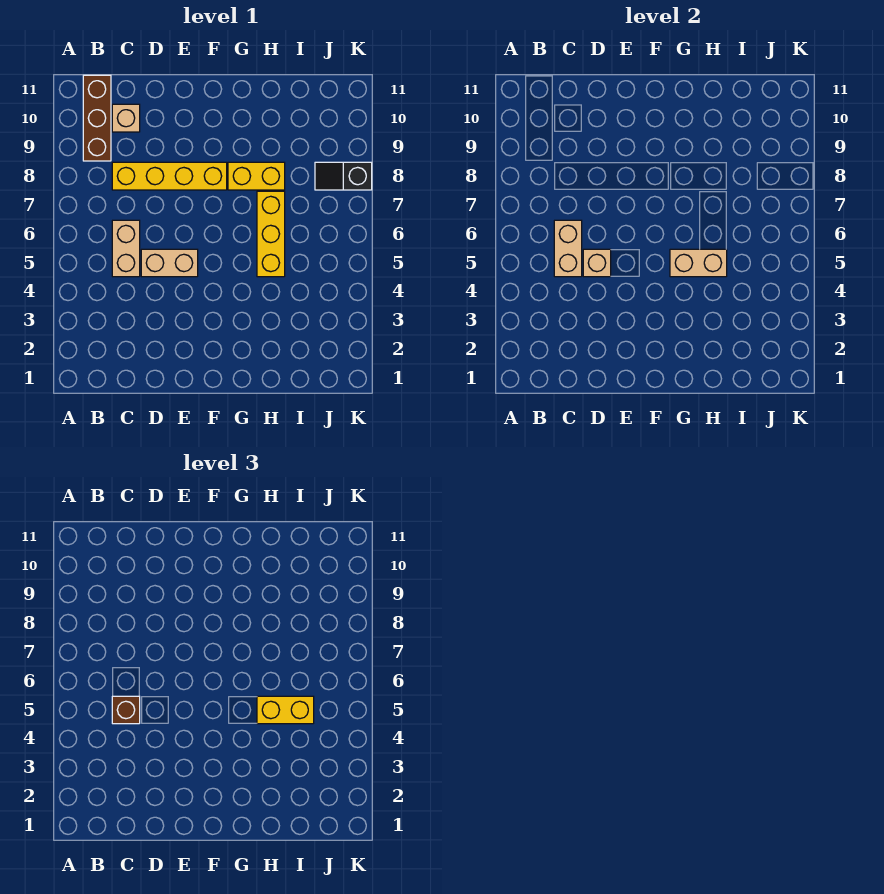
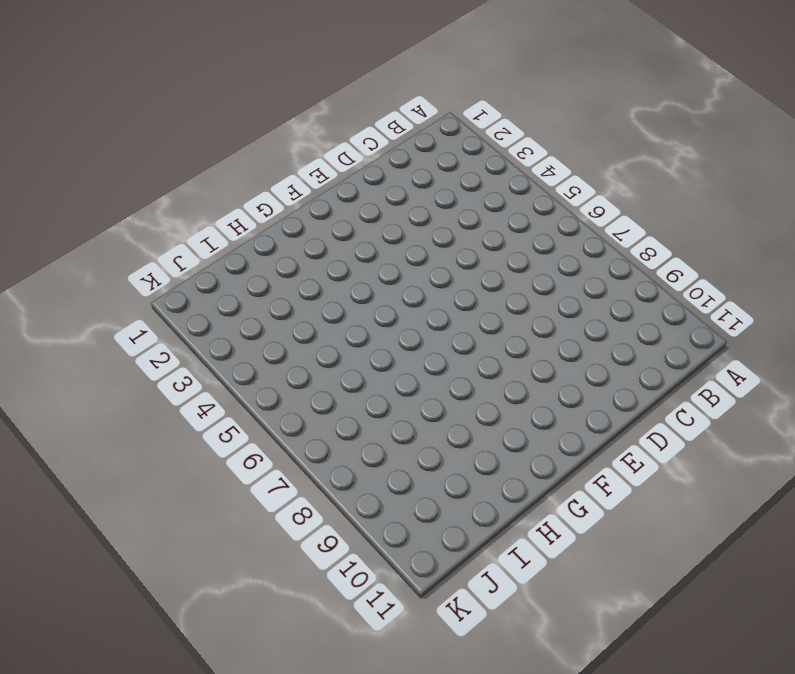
none -> brown 1x3 brick [83,75,111,161]
none -> tan 1x2 brick [112,220,140,277]
none -> yellow 1x4 brick [112,162,227,190]

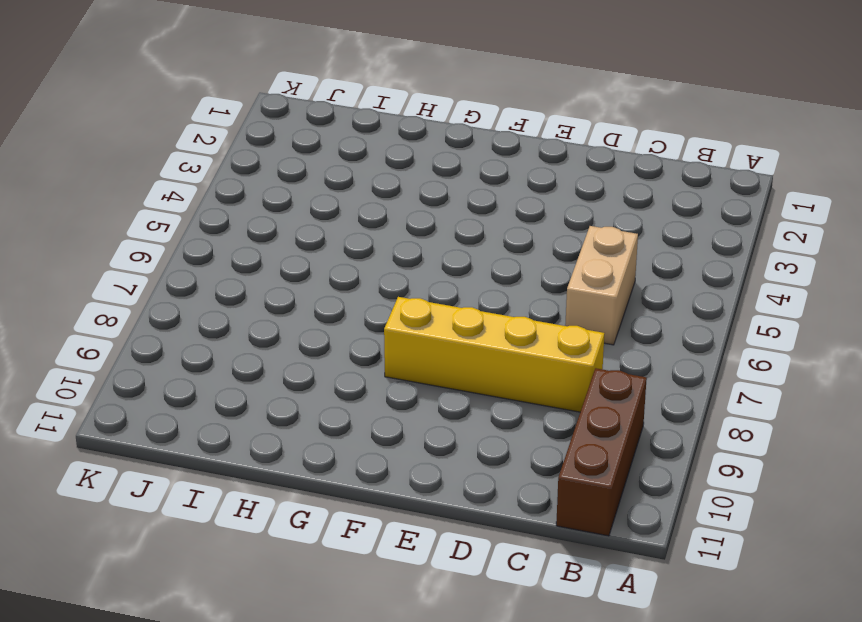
none -> tan 1x1 brick [112,104,140,132]
none -> tan 1x2 brick [141,249,198,277]
none -> yellow 1x2 brick [228,162,285,190]

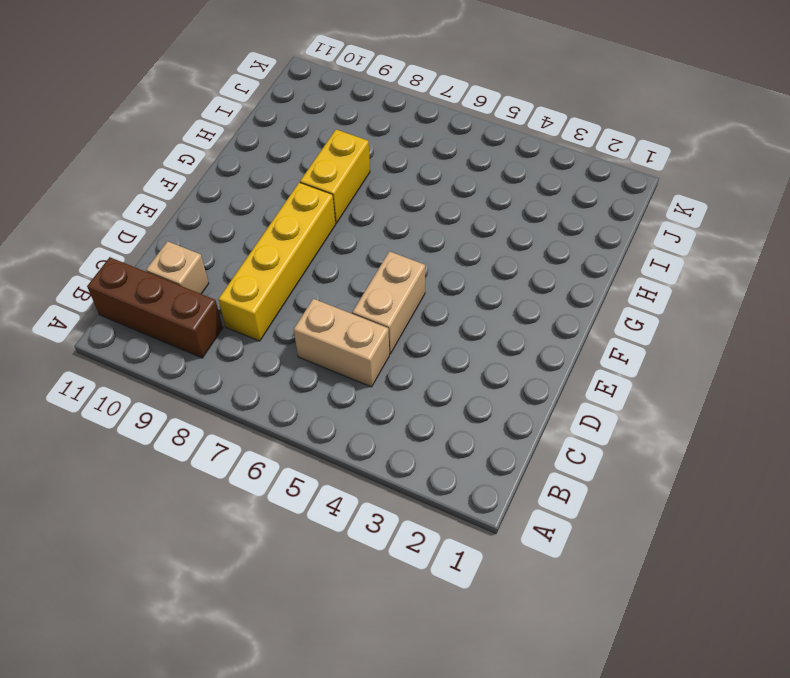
none -> yellow 1x3 brick [257,191,285,277]
none -> black 1x2 slope [315,162,372,190]
none -> tan 1x2 brick [554,220,582,277]

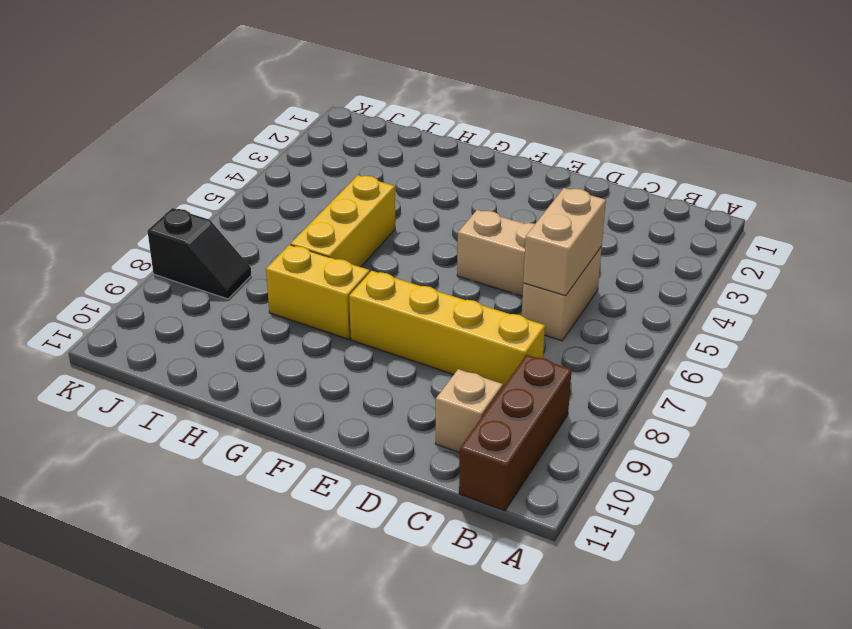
none -> tan 1x1 brick [583,249,611,277]
none -> tan 1x2 brick [670,249,727,277]
none -> brown 1x1 brick [112,696,140,724]

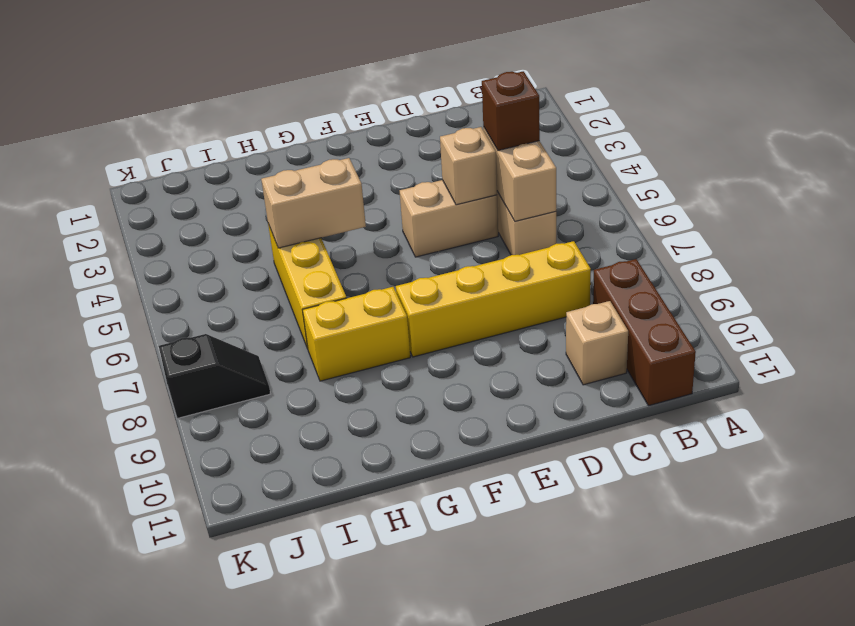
none -> yellow 1x2 brick [257,696,314,724]

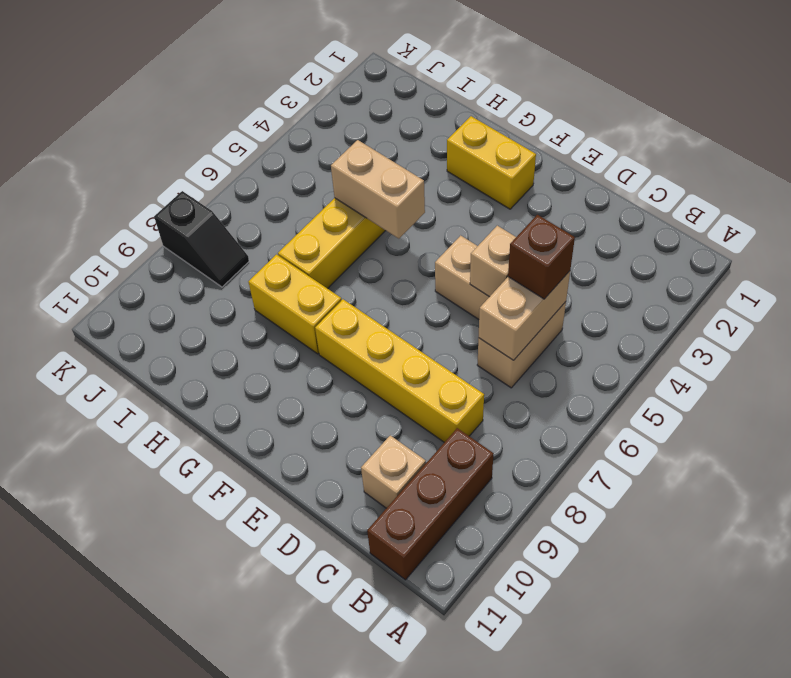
yellow 1x2 brick [447,116,536,209] -> yellow 1x2 brick moved to [257,696,314,724]

